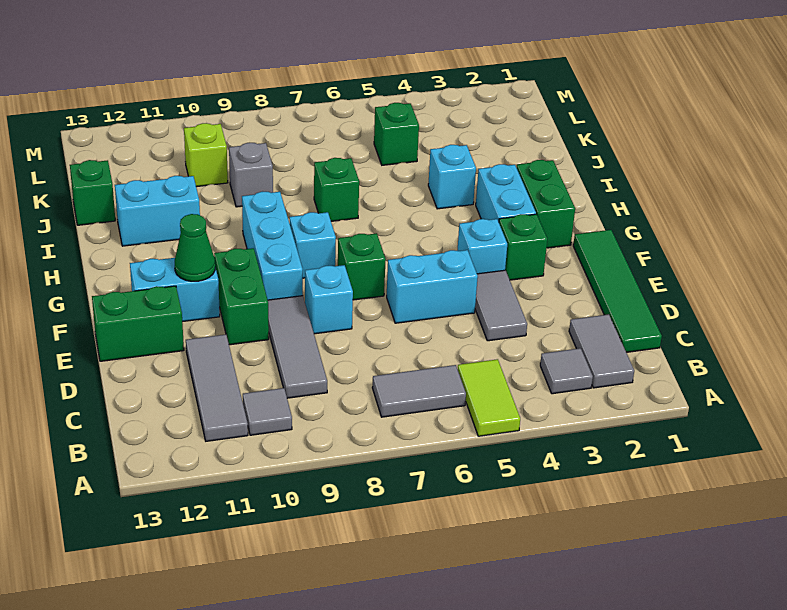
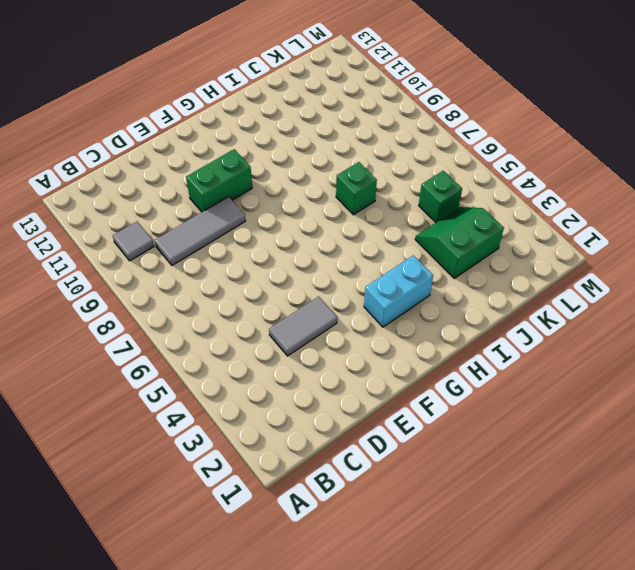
green 2x2 slope [415,207,504,278] -> none
none -> lime 1x2 tile [458,359,520,436]
none -> grey 1x2 tile [569,314,634,388]
none -> grey 1x1 tile [540,348,593,394]

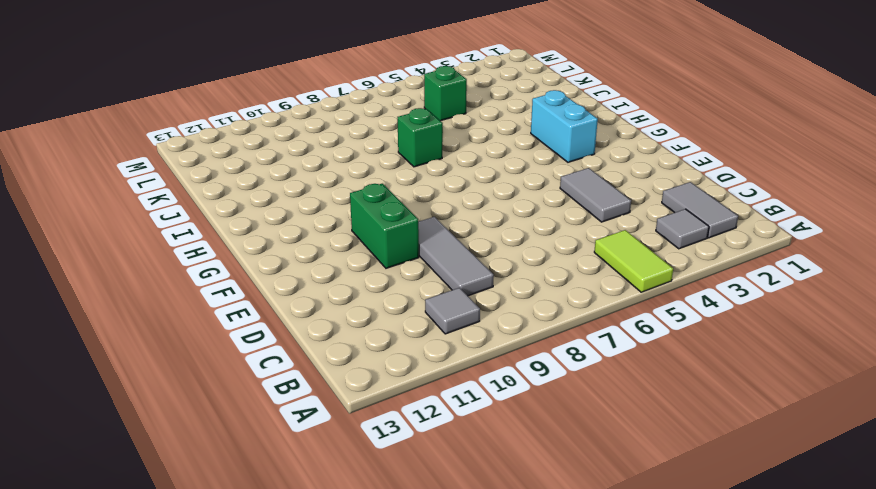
none -> grey 1x2 tile [372,365,466,417]
none -> grey 1x3 tile [186,335,248,441]
none -> green 1x4 tile [573,230,662,352]

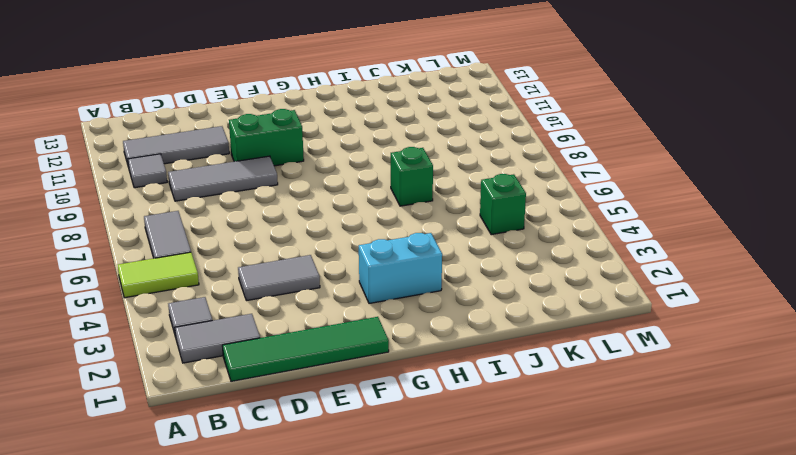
none -> cyan 1x2 brick [387,250,478,323]
none -> cyan 1x1 brick [305,265,353,334]
none -> green 1x2 brick [92,286,184,361]

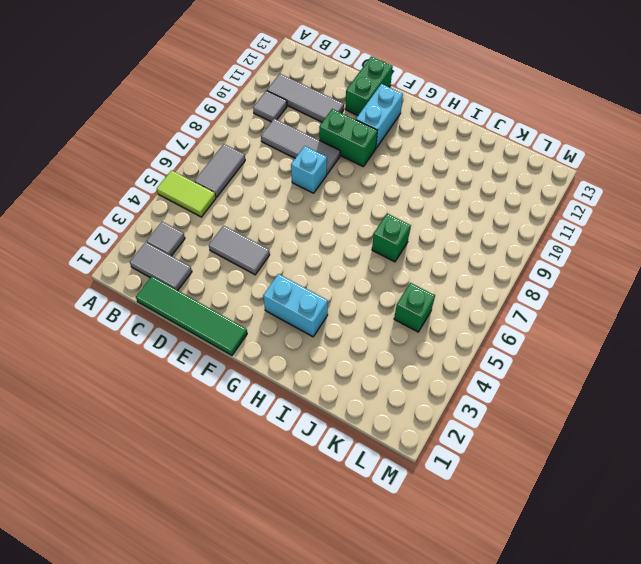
none -> cyan 1x2 brick [387,250,478,323]
none -> green 1x1 brick [499,214,547,280]
none -> cyan 1x1 brick [457,219,507,274]

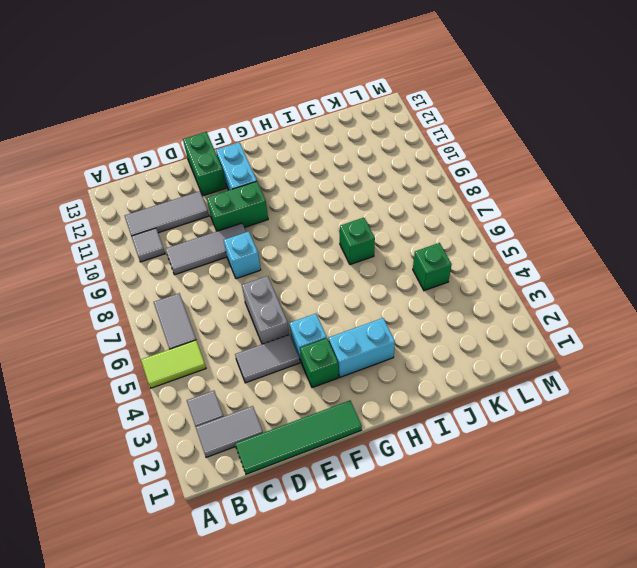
grey 1x2 brick [242,276,289,344] -> cyan 1x2 brick [387,250,478,323]
none -> green 1x1 brick [338,233,386,300]
none -> cyan 1x3 brick [242,192,303,300]
none -> green 1x2 brick [517,160,575,248]

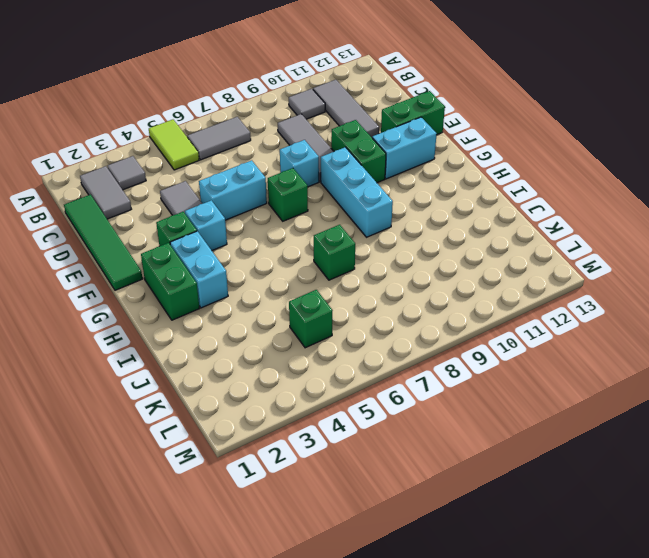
none -> cyan 1x1 brick [290,212,336,278]
none -> cyan 1x1 brick [428,145,476,209]
none -> cyan 1x2 brick [115,176,200,246]

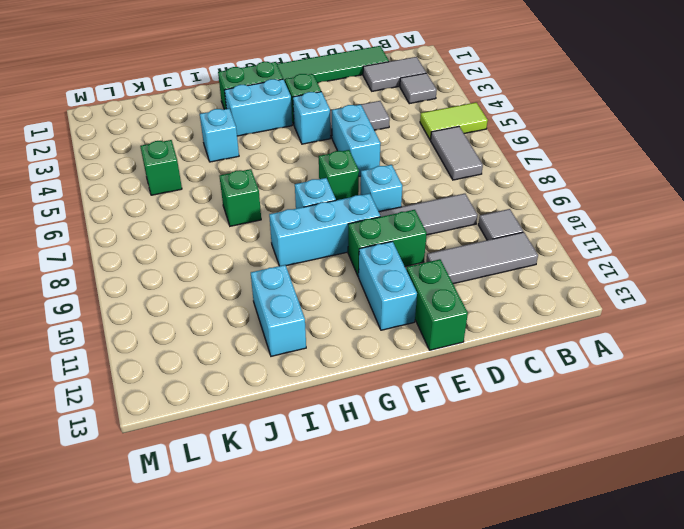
none -> grey 1x1 brick [229,143,273,207]
none -> green 1x1 brick [70,160,115,225]
none -> lime 1x1 brick [184,123,228,187]

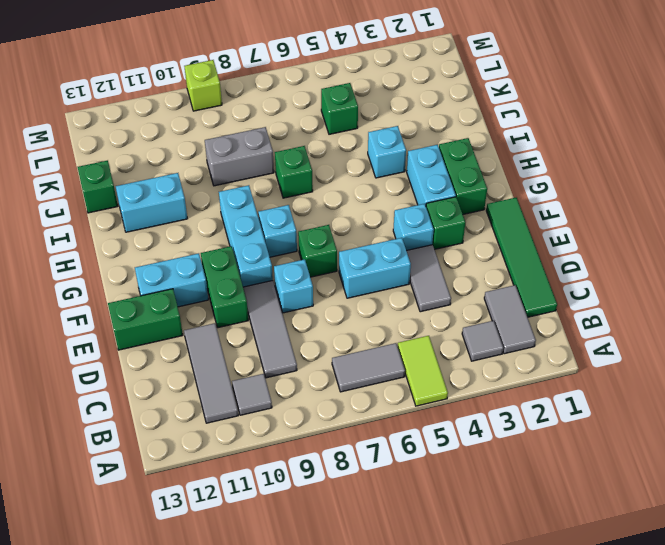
grey 1x2 brick [205,127,274,186] -> grey 1x1 brick [229,143,273,207]
lime 1x1 brick [184,60,222,111] -> lime 1x1 brick moved to [184,123,228,187]
none -> green 1x1 cone [175,214,215,281]

